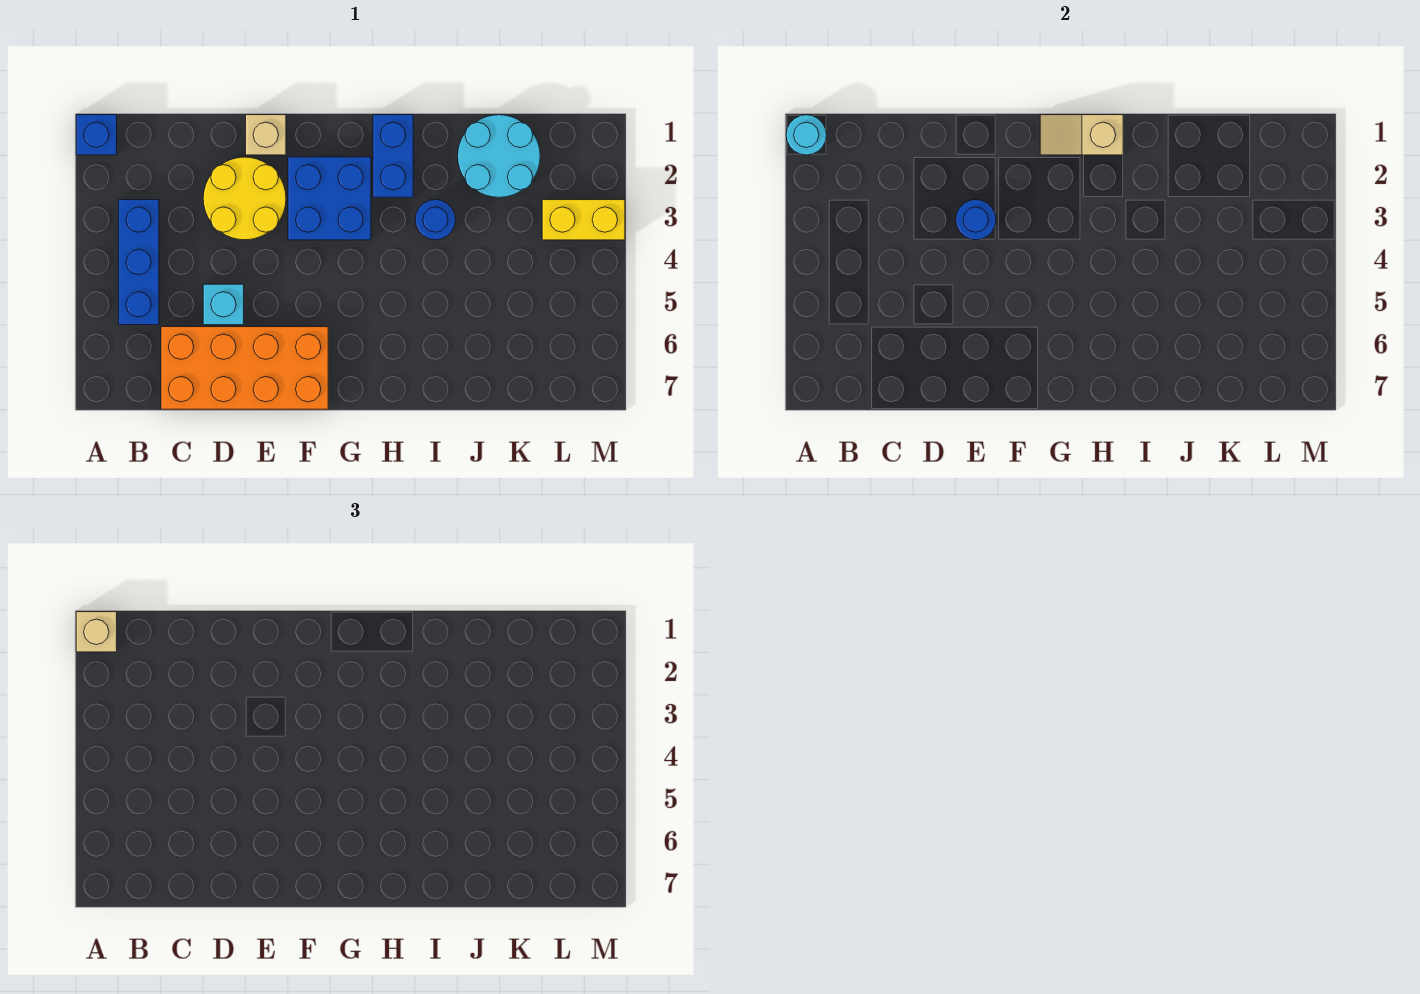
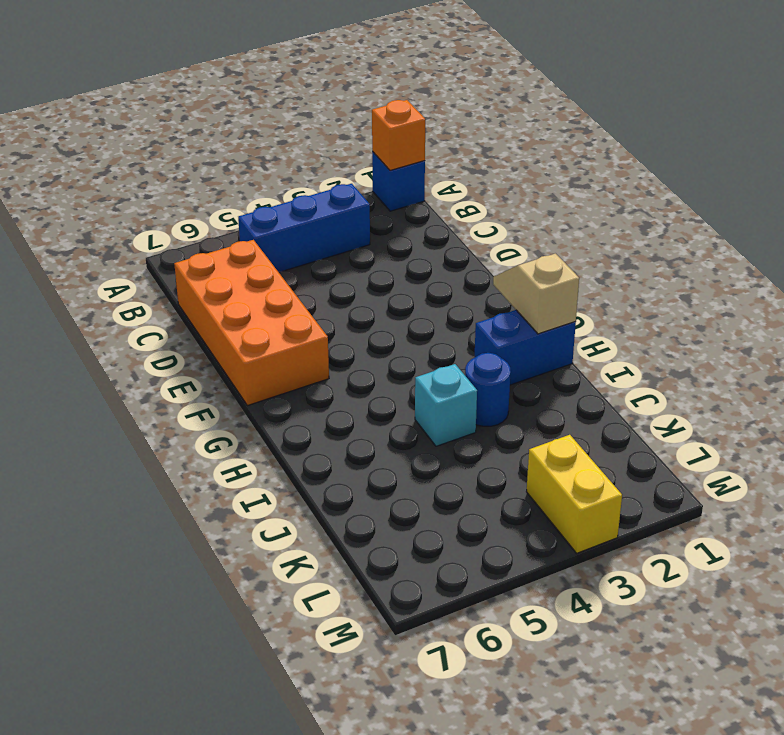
orange 1x1 brick [372,100,425,170] -> cyan 1x1 round brick [786,115,826,155]
cyan 1x1 brick [415,364,477,446] -> cyan 1x1 brick moved to [203,284,244,325]
none -> yellow 2x2 round brick [203,157,286,240]
none -> tan 1x1 brick [246,115,286,155]
none -> blue 2x2 brick [288,157,371,240]

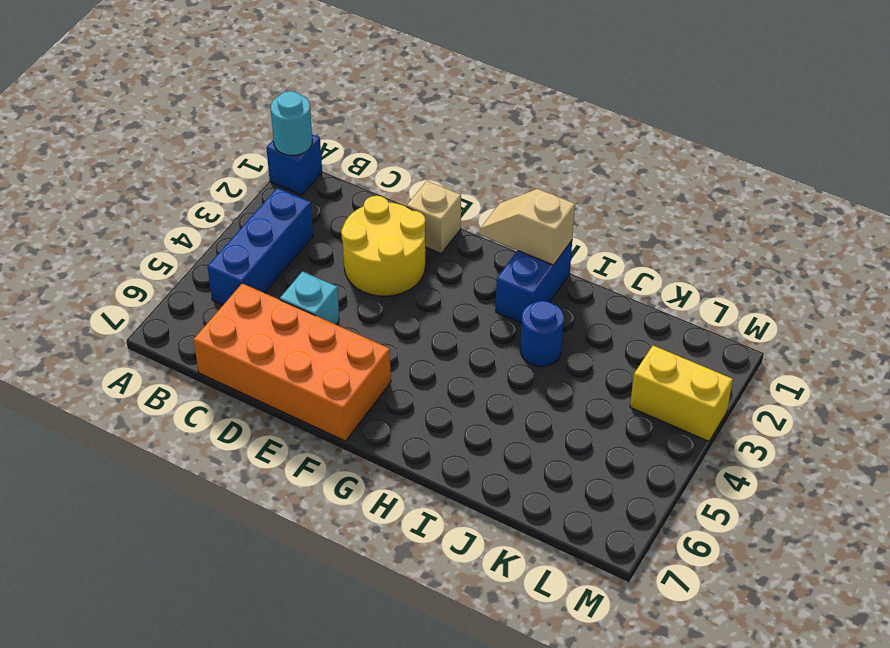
none -> blue 2x2 brick [288,157,371,240]
none -> cyan 2x2 round brick [458,115,540,197]
none -> blue 1x1 round brick [956,200,996,240]

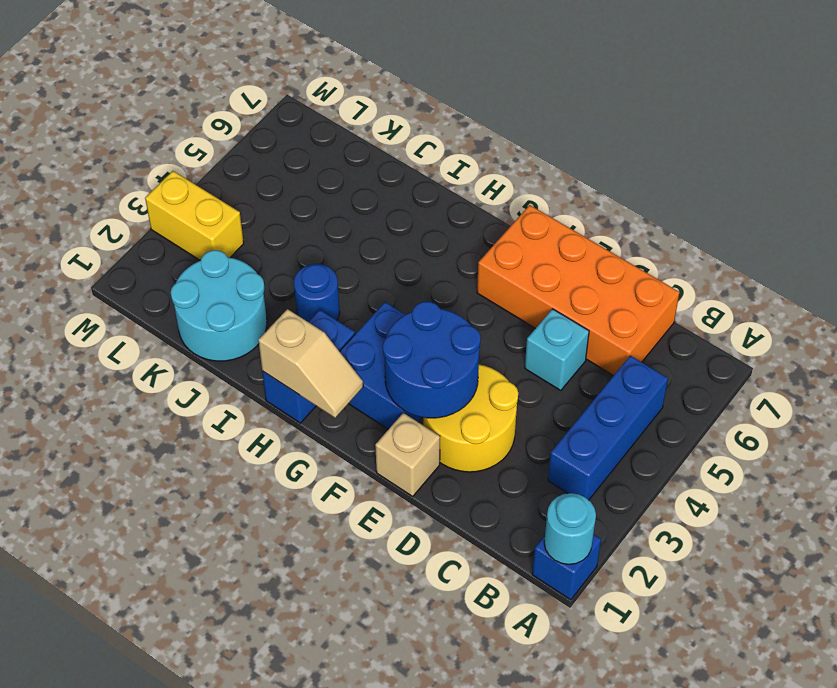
blue 2x2 round brick [383,301,481,418] -> blue 1x1 round brick [956,200,996,240]
none -> tan 1x1 brick [76,612,117,652]

